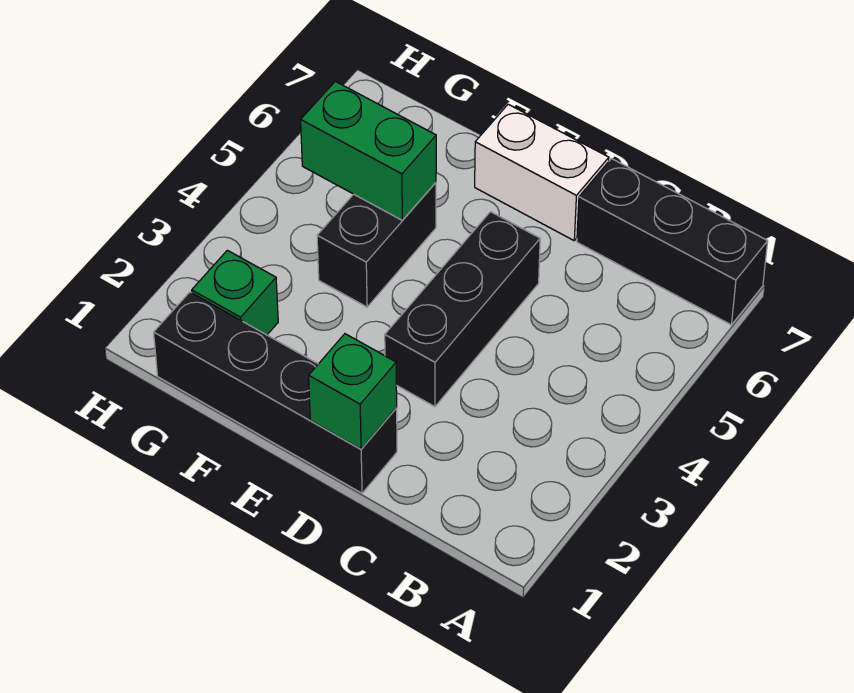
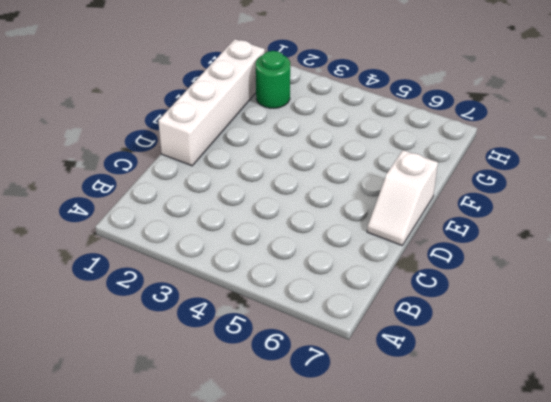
white 1x4 brick [158,39,265,166] -> black 1x4 brick [154,292,397,493]
white 1x2 slope [367,150,438,245] -> white 1x2 brick [475,104,609,240]
green 1x1 round brick [256,51,290,108] -> green 1x1 brick [192,250,278,335]
none -> black 1x3 brick [577,159,768,325]
none -> black 1x3 brick [385,212,540,407]

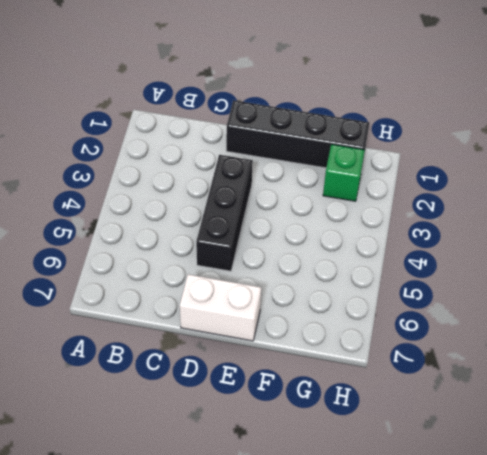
none -> black 1x3 brick [577,159,768,325]
none -> black 1x2 brick [317,183,436,307]

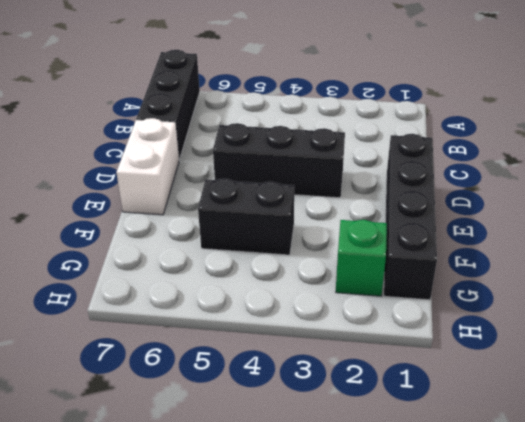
none -> green 1x1 brick [309,334,397,449]
none -> green 1x2 brick [301,81,436,220]

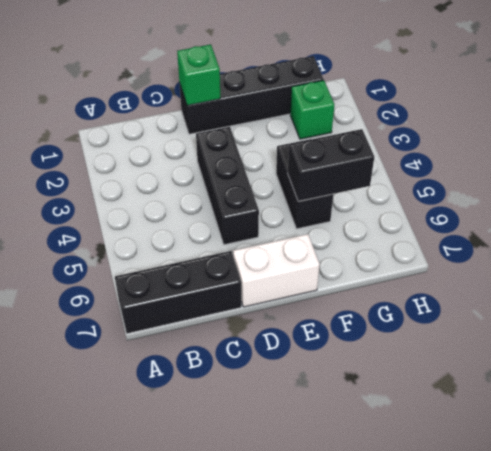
black 1x2 brick [288,129,374,201] -> green 1x2 brick [301,81,436,220]

